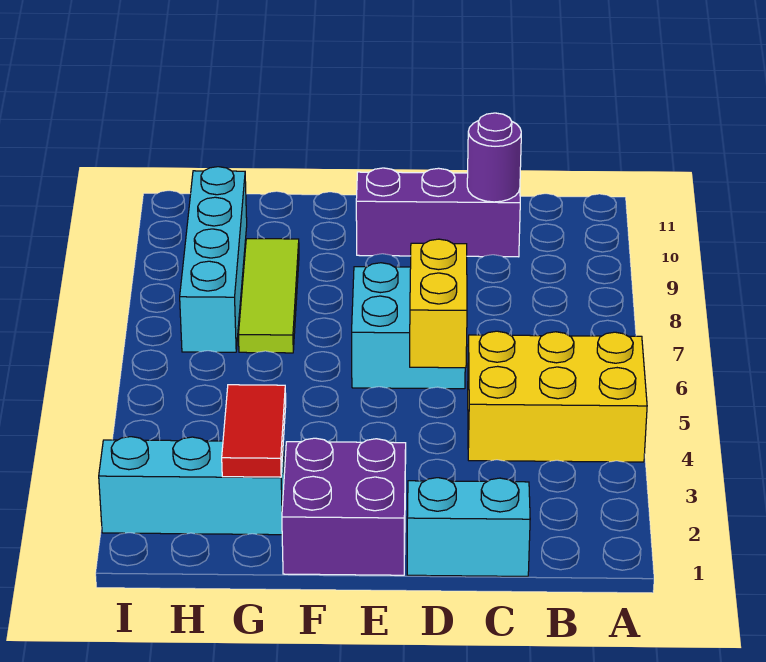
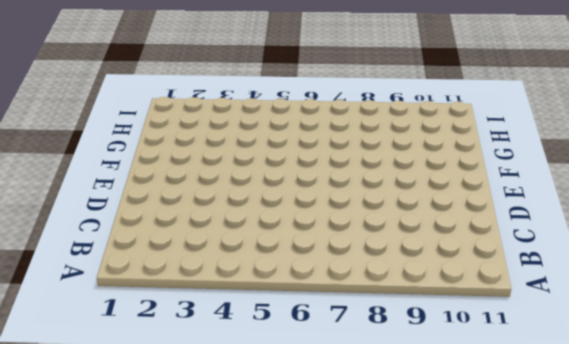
none -> yellow 2x3 brick [468,331,647,462]
none -> cyan 1x2 brick [407,478,530,576]

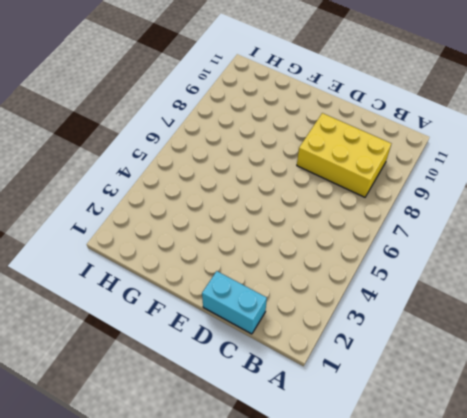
yellow 2x3 brick [297,113,391,197] -> yellow 2x3 brick moved to [468,331,647,462]
none -> purple 1x3 brick [356,168,520,257]
none -> cyan 2x2 brick [352,263,465,389]

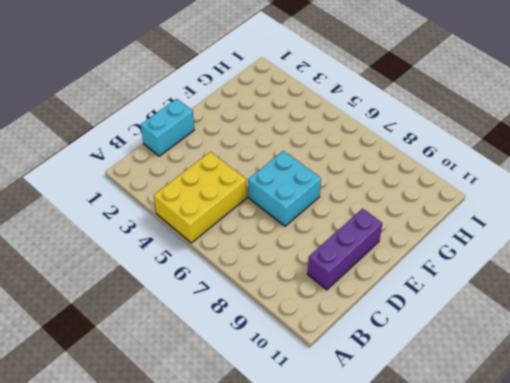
none -> purple 2x2 brick [282,438,406,575]
none -> cyan 1x3 brick [99,437,284,535]

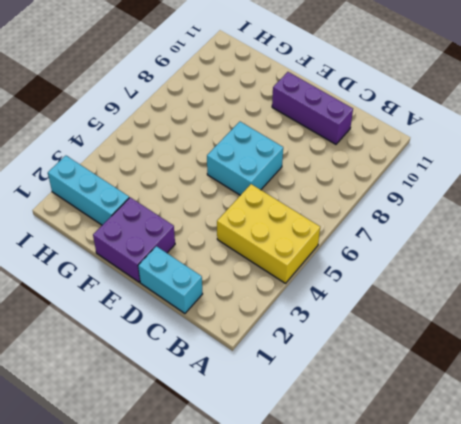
none -> lime 1x3 tile [238,239,299,353]
none -> cyan 1x4 brick [180,167,247,352]

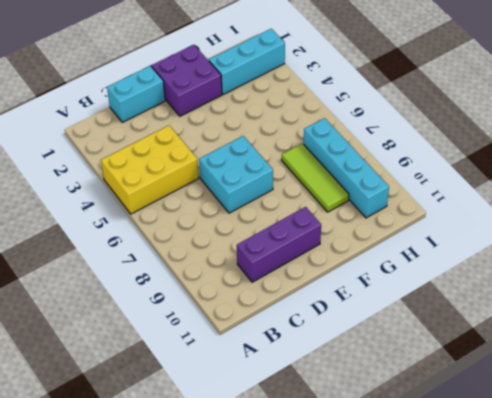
none -> purple 1x1 round brick [467,113,521,202]
none -> yellow 1x2 brick [410,239,467,368]

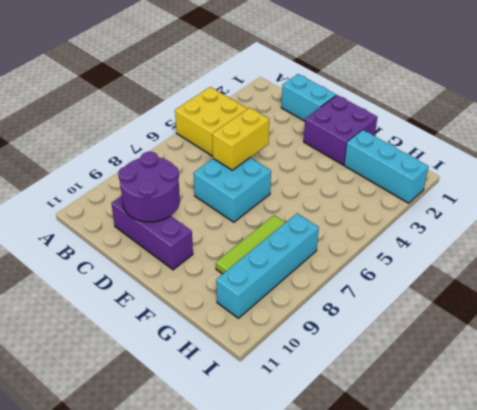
purple 2x2 round brick [118,152,180,222] -> purple 1x1 round brick [467,113,521,202]
none -> red 1x2 tile [222,385,286,477]

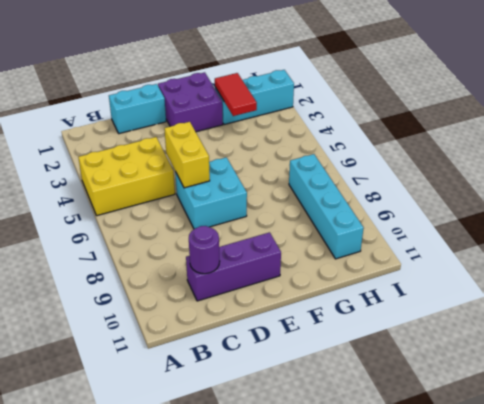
none -> lime 1x3 tile [238,239,299,353]

